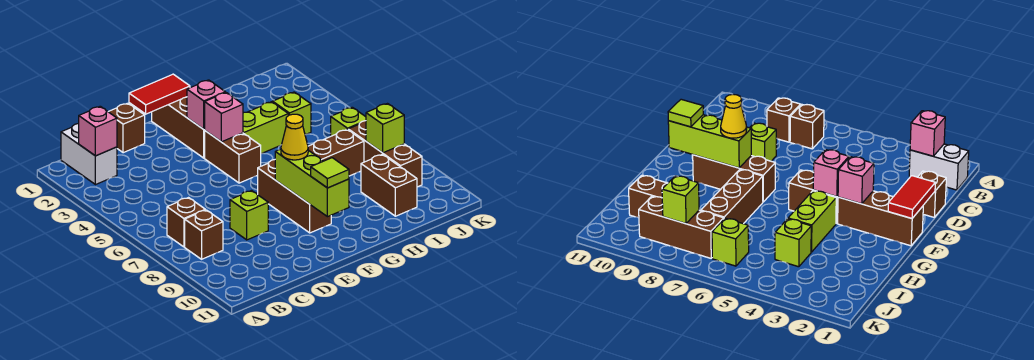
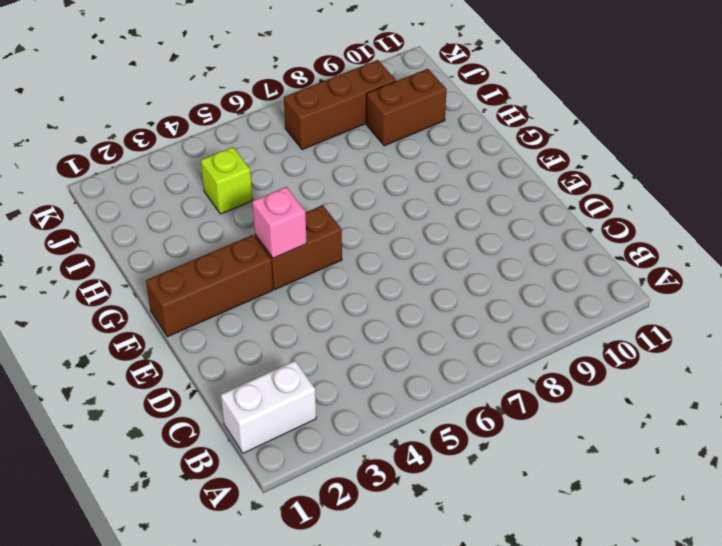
none -> brown 1x1 brick [167,198,205,247]
none -> brown 1x1 brick [185,210,223,259]
none -> brown 1x1 brick [108,103,145,153]

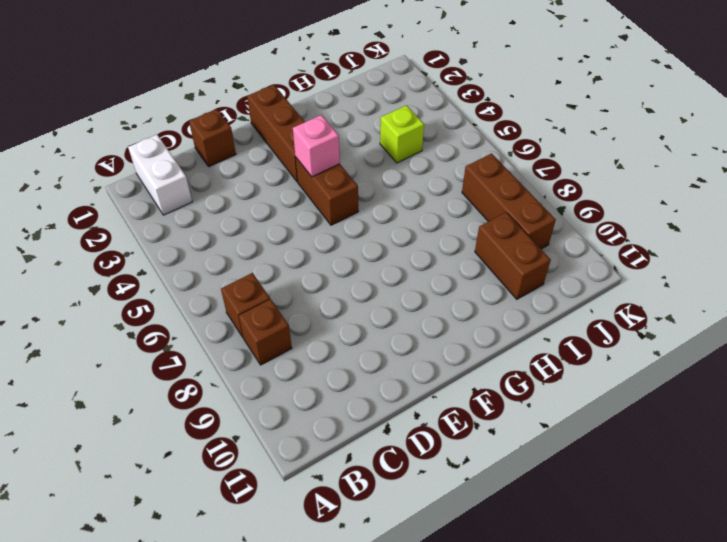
none -> lime 1x1 brick [230,191,268,240]
none -> brown 1x3 brick [257,160,331,233]
none -> lime 1x2 brick [243,102,288,154]

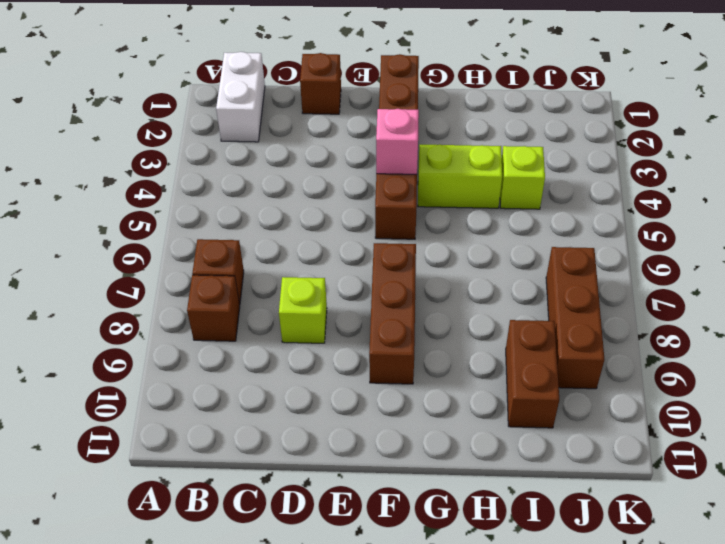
none -> brown 1x3 brick [308,130,364,176]
none -> lime 1x1 brick [331,107,366,136]
none -> pink 1x1 brick [79,106,117,156]

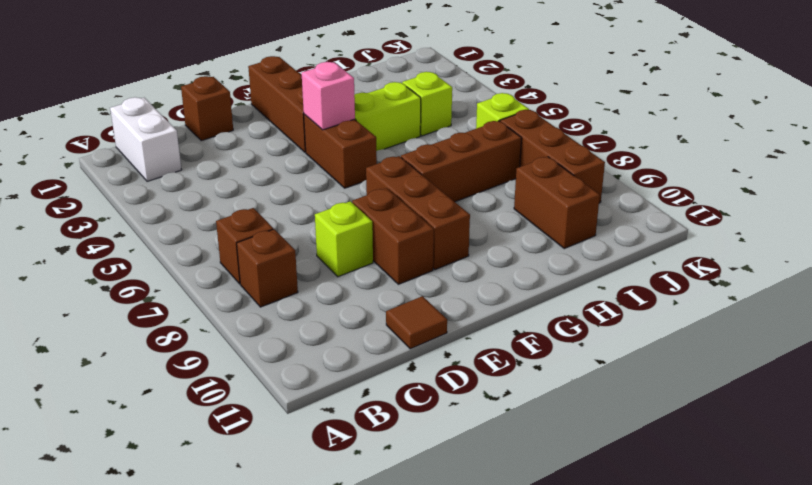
brown 1x1 tile [386,296,447,349] -> none
brown 1x2 brick [352,188,434,284] -> none
none -> pink 1x1 brick [79,106,117,156]
none -> red 1x2 tile [129,74,190,114]
none -> pink 1x1 brick [187,80,225,129]

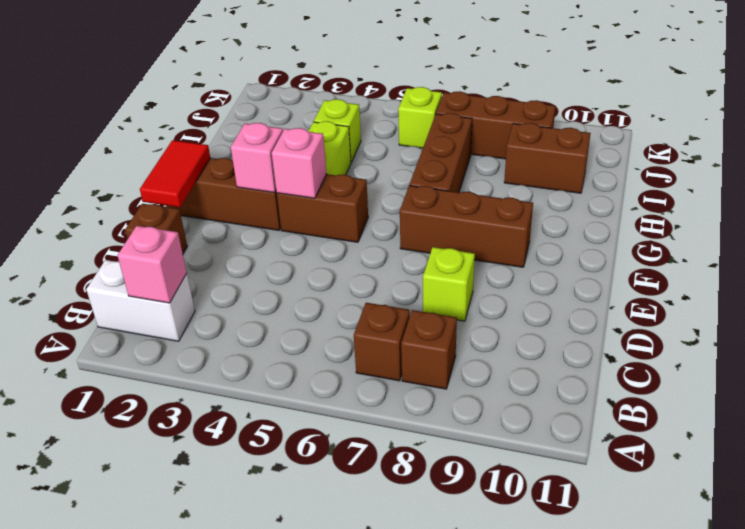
none -> lime 1x3 brick [275,149,349,217]
none -> lime 1x1 brick [366,104,404,153]
none -> yellow 1x1 cone [281,114,308,160]

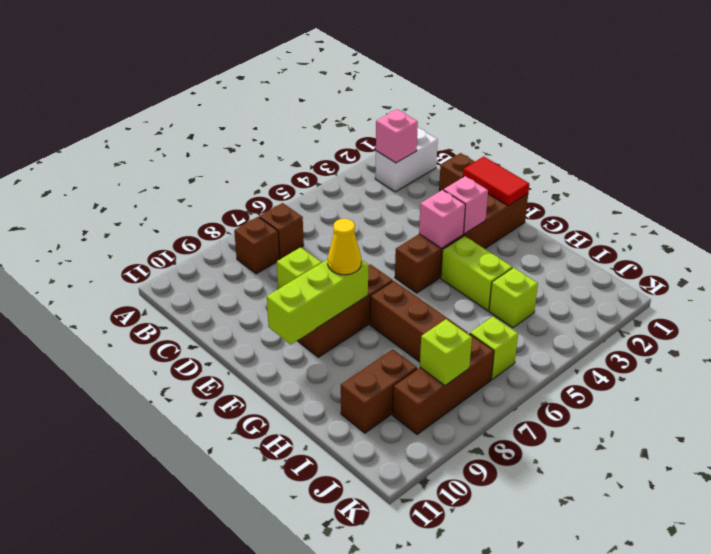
none -> lime 1x1 tile [311,158,349,188]

